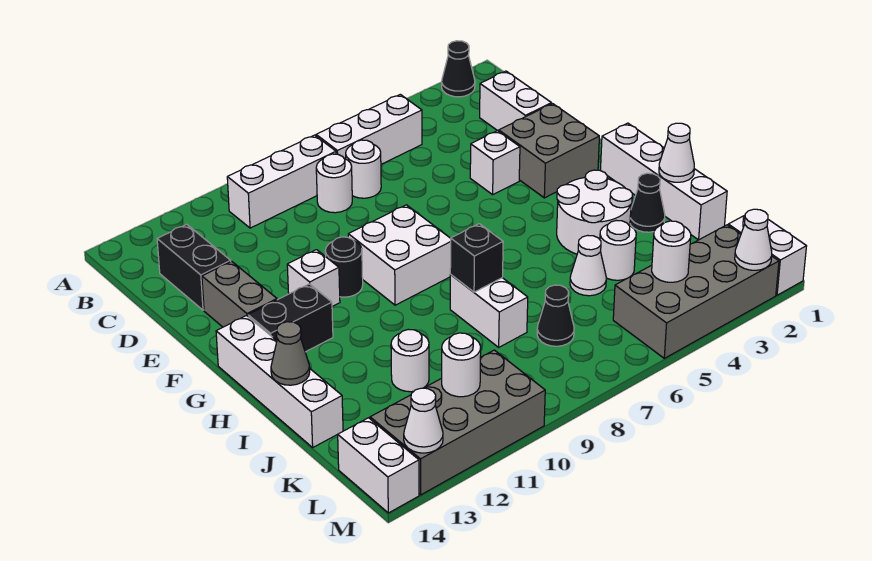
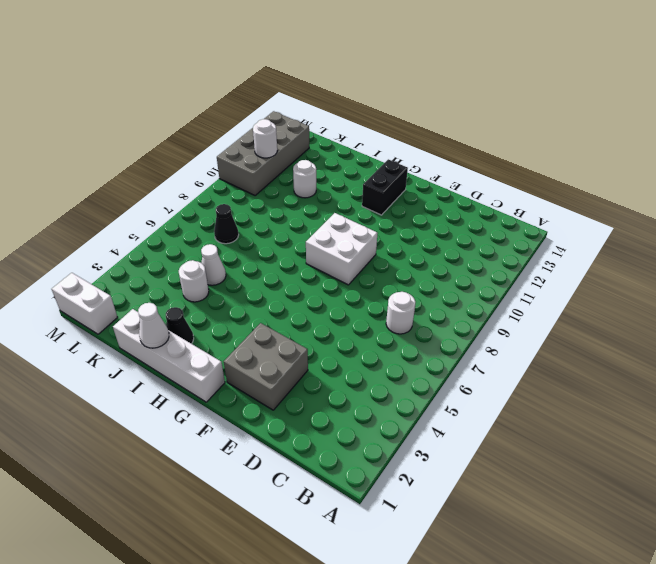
none -> black 1x1 cone [442,41,475,97]
none -> white 1x3 brick [316,94,422,164]
none -> white 1x3 brick [227,135,336,228]
none -> white 1x2 brick [480,71,552,131]

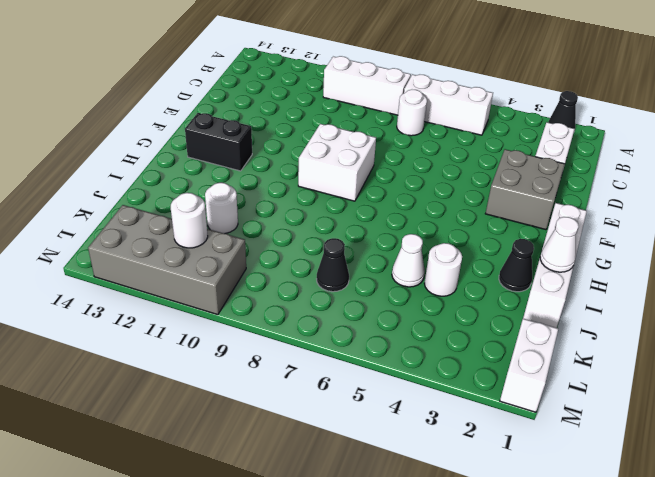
none -> white 1x1 round brick [316,154,352,213]
none -> black 1x2 brick [157,224,231,310]
none -> white 1x1 brick [470,131,520,195]
none -> grey 1x2 brick [202,261,277,327]

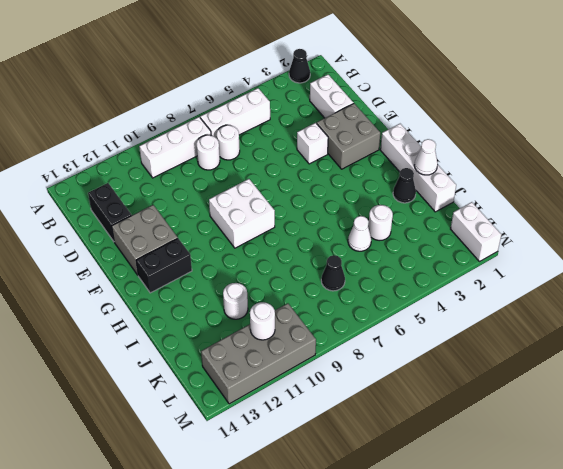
grey 2x2 brick [112,205,178,275] -> grey 1x2 brick [202,261,277,327]
none -> black 1x1 round brick [325,237,363,297]
none -> white 1x1 brick [287,250,340,306]
none -> white 1x4 brick [216,316,343,447]
none -> white 2x2 round brick [557,170,632,254]

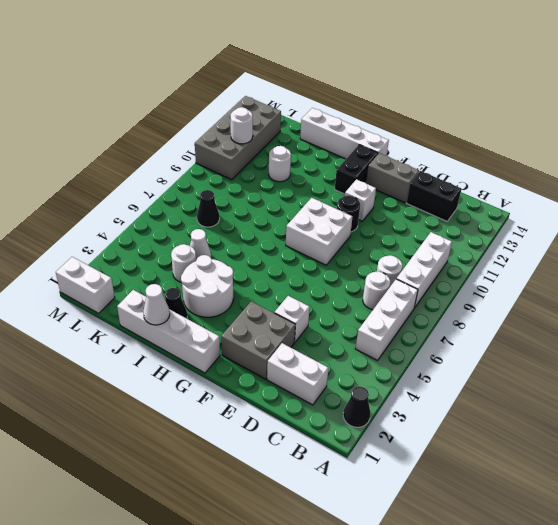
none -> white 1x2 brick [450,275,528,347]
none -> grey 2x4 brick [613,225,779,358]
none -> white 1x2 brick [338,418,419,513]
none -> black 1x1 brick [450,224,503,292]

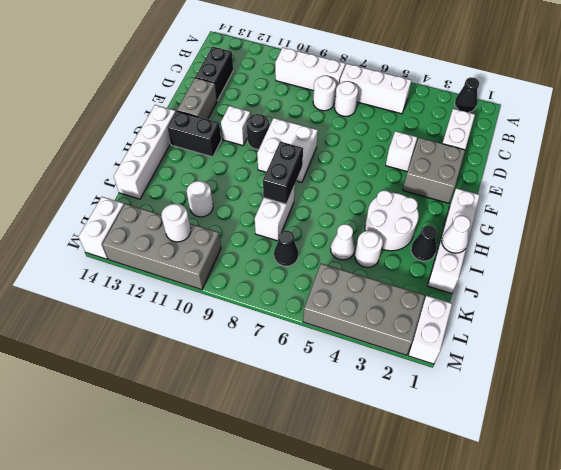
black 1x2 brick [263,141,303,204] -> black 1x1 brick [450,224,503,292]
none -> grey 1x1 cone [271,322,310,385]
none -> white 1x1 round brick [652,221,691,282]
none -> white 1x1 cone [735,209,772,270]
none -> white 1x1 cone [404,388,443,453]

